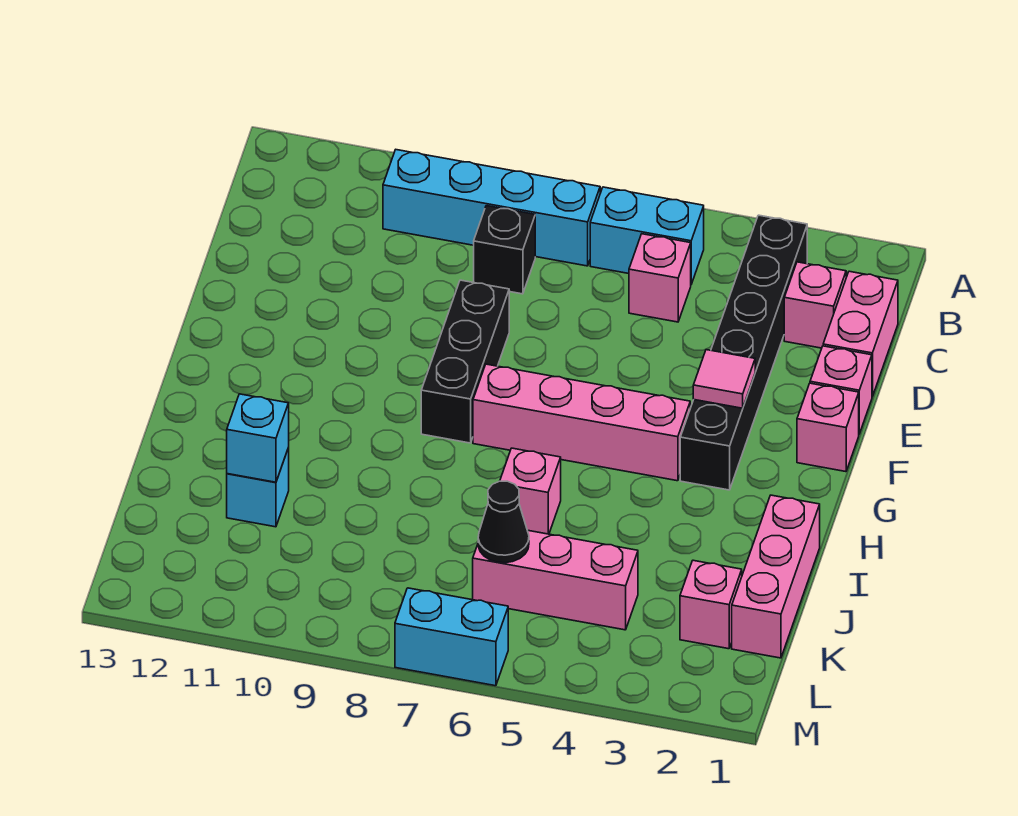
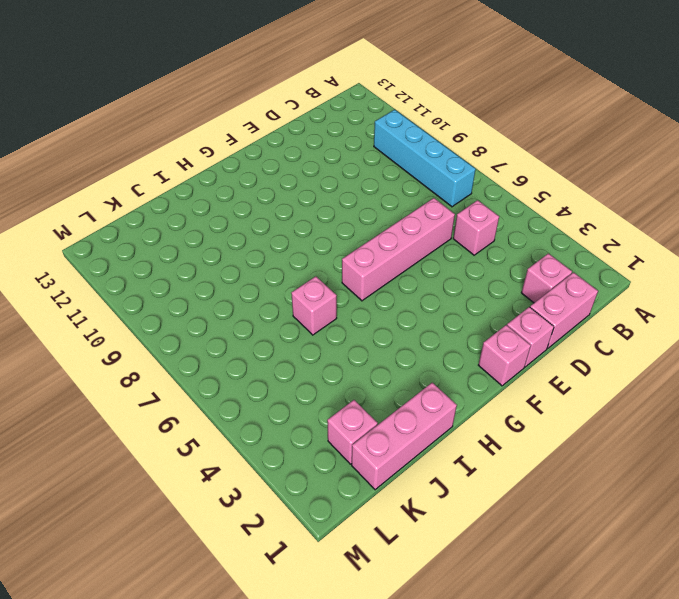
pink 1x4 brick [342,198,455,301] -> pink 1x4 brick turned to [473,364,690,481]
none -> black 1x6 brick [680,215,807,490]
none -> cyan 1x2 brick [590,187,704,284]
none -> black 1x1 brick [474,206,535,294]

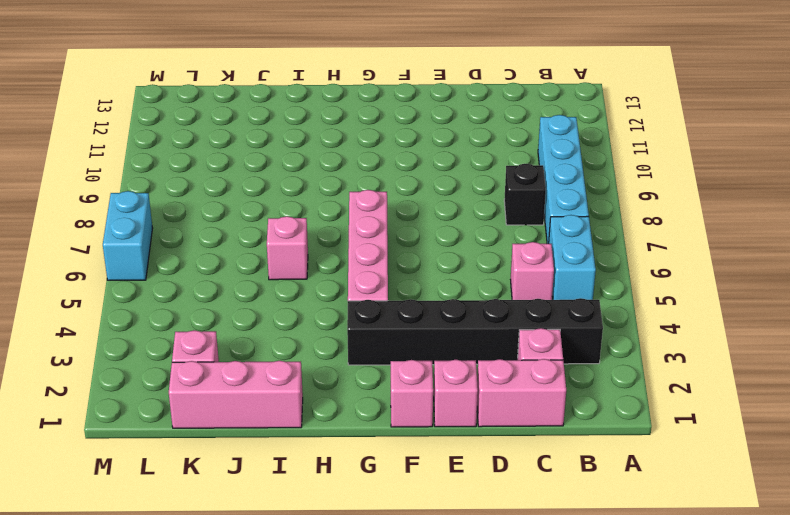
none -> black 1x3 brick [421,280,509,443]
none -> cyan 1x1 brick [227,448,289,527]
none -> pink 1x3 brick [473,530,638,630]

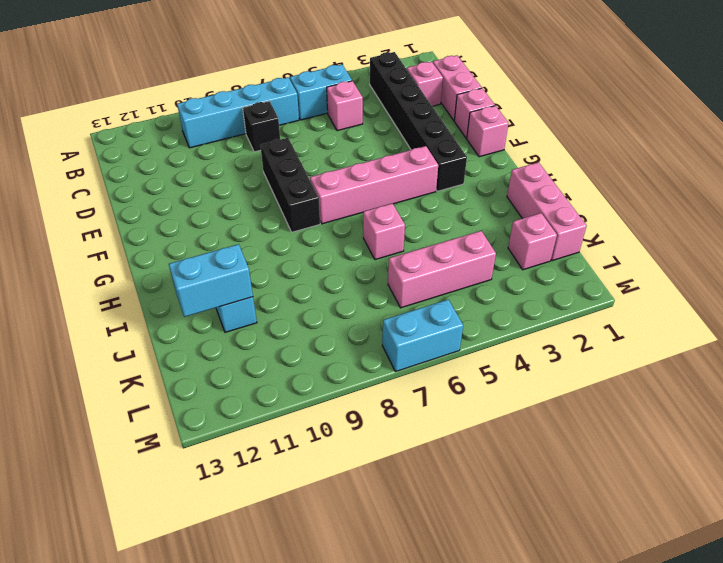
cyan 1x2 brick [169,244,253,317] -> cyan 1x1 brick [227,394,289,482]
none -> pink 1x1 tile [693,350,755,408]
none -> black 1x1 cone [478,481,529,563]

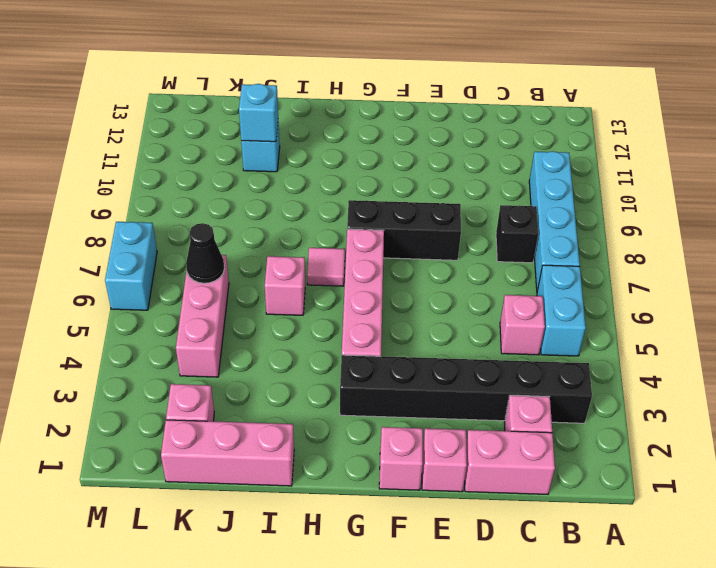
pink 1x1 tile [307,248,345,286] -> pink 1x1 tile moved to [693,350,755,408]

